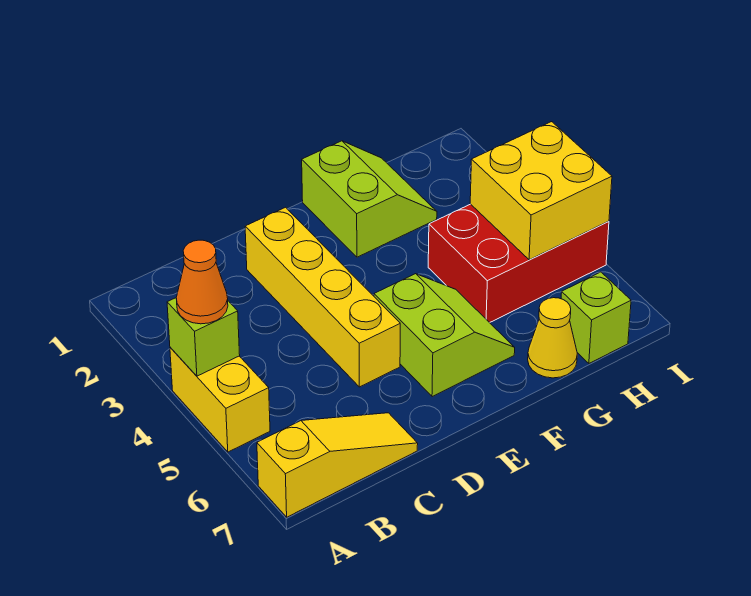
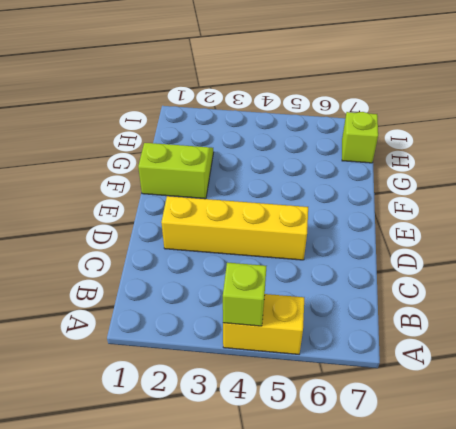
none -> yellow 1x3 slope [257,413,418,517]
none -> lime 2x2 slope [374,274,515,397]

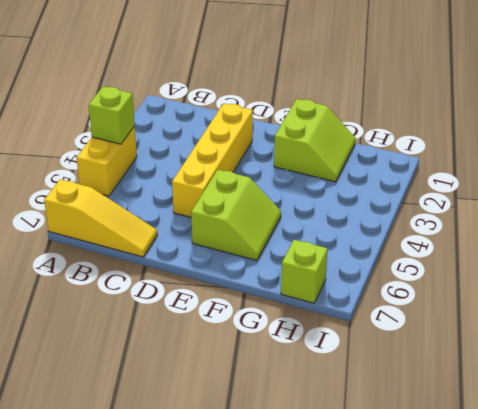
none -> red 2x3 brick [428,204,609,323]
none -> yellow 1x1 cone [528,298,577,378]

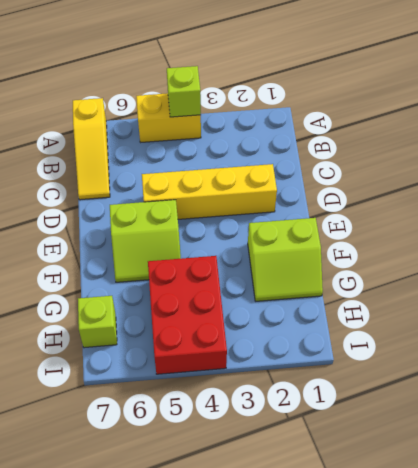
none -> yellow 1x1 cone [528,298,577,378]
none -> yellow 2x2 brick [470,122,612,260]

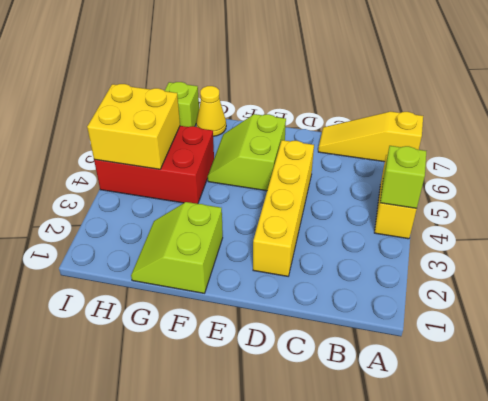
none -> orange 1x1 cone [176,240,228,324]

